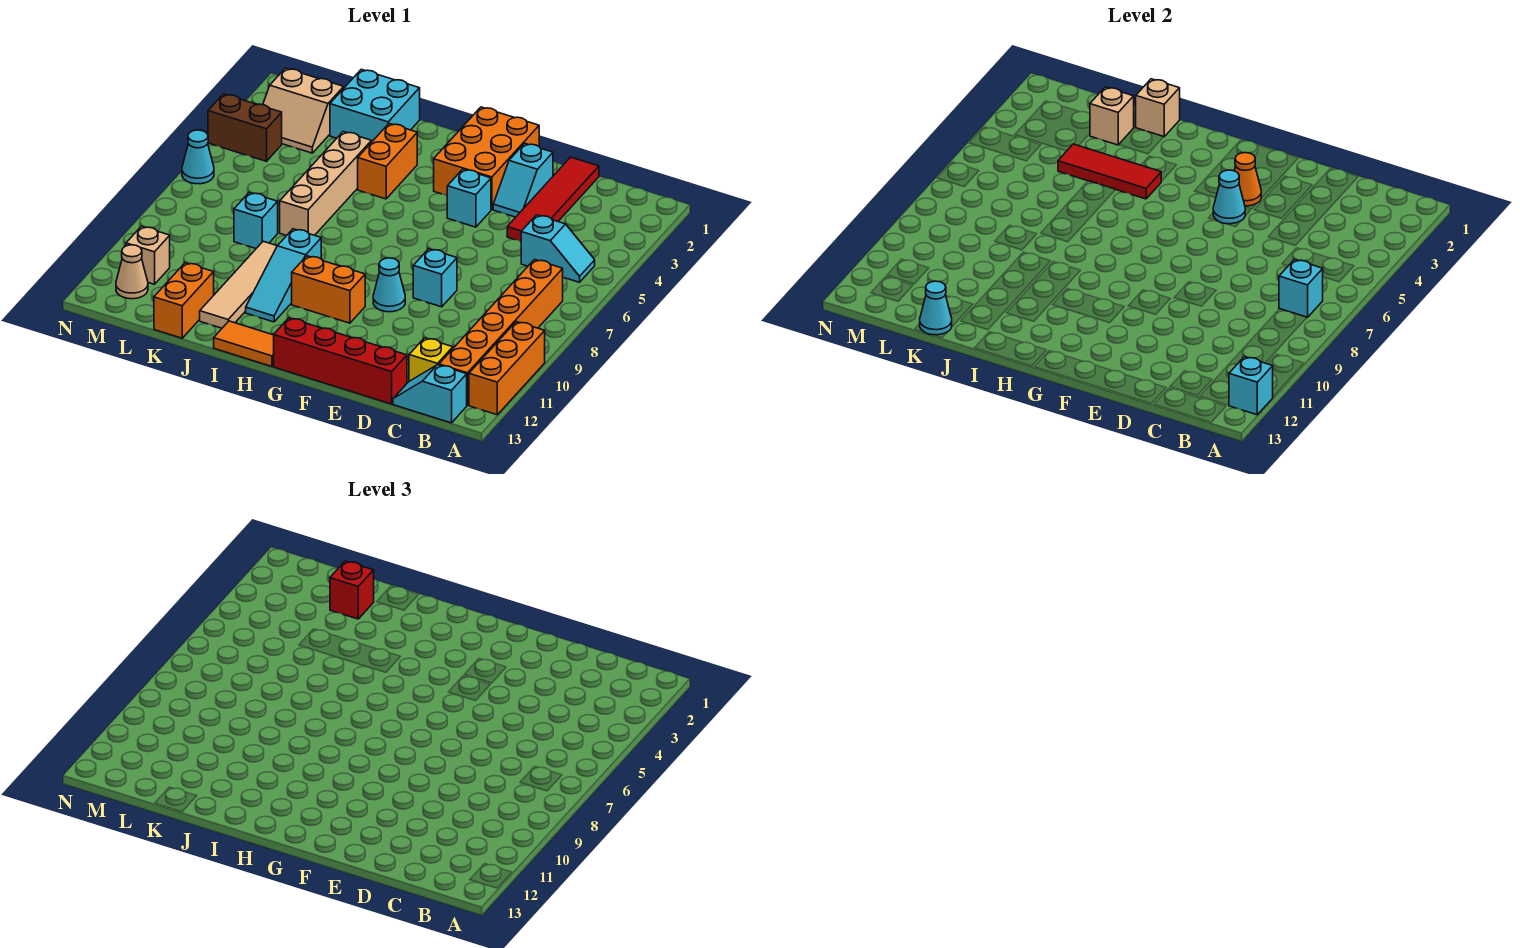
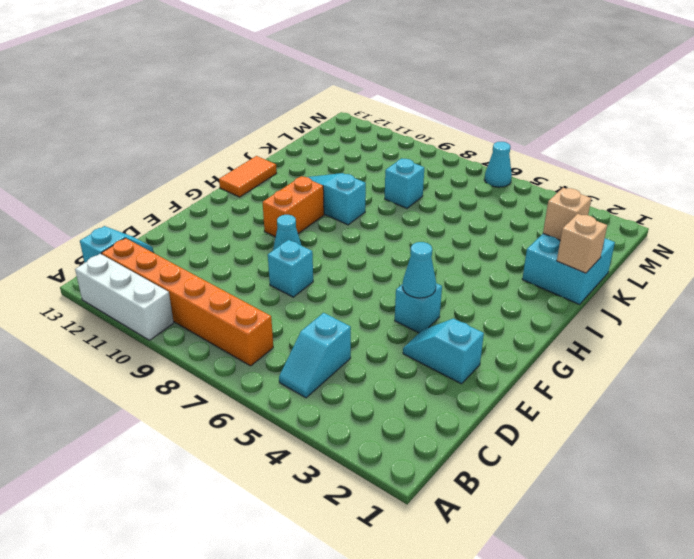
white 1x3 brick [75,254,174,340] -> orange 1x3 brick [469,322,545,415]
none -> yellow 1x1 brick [409,338,453,381]
none -> red 1x4 tile [507,157,599,241]
none -> red 1x4 brick [274,318,407,404]
none -> orange 2x3 brick [434,107,539,210]

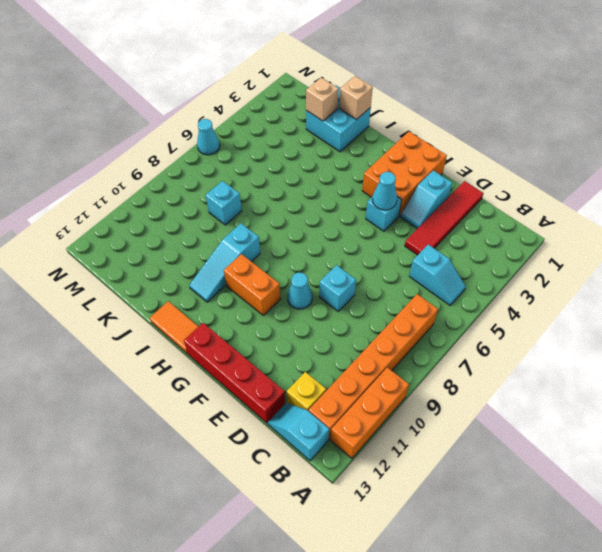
none -> orange 1x2 brick [358,123,417,199]
none -> tan 1x4 brick [280,132,372,236]
none -> tan 1x4 tile [200,241,277,328]
none -> orange 1x2 brick [154,263,214,338]

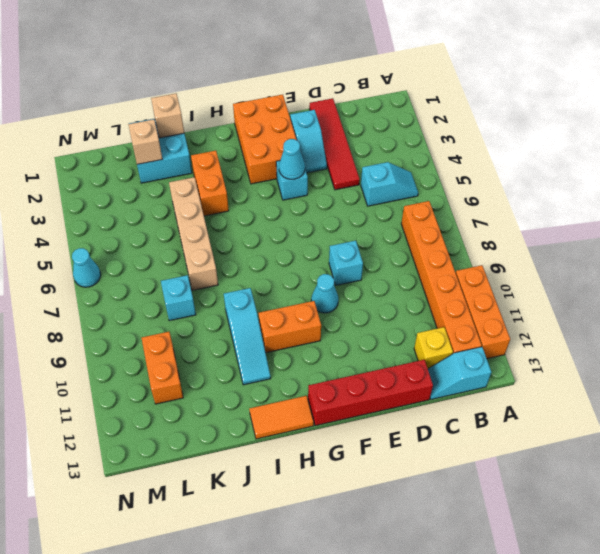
orange 1x2 brick [142,332,183,404] -> orange 1x2 brick moved to [154,263,214,338]
none -> tan 1x4 tile [200,241,277,328]
none -> tan 2x2 slope [263,68,344,153]
none -> brown 1x2 brick [208,94,282,161]
none -> tan 1x1 brick [126,226,170,284]

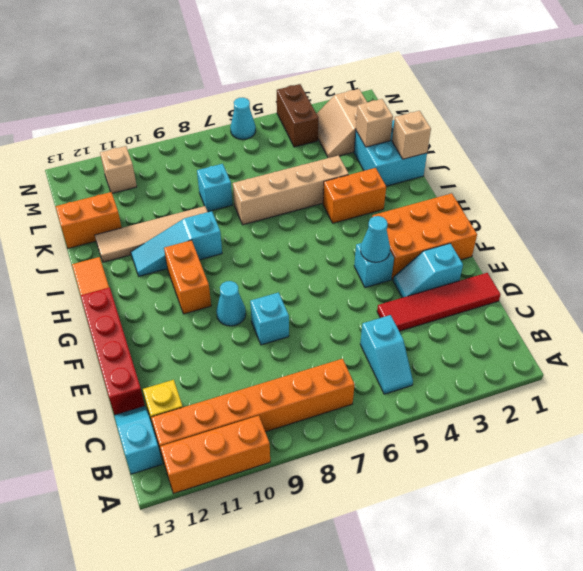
none -> tan 1x1 cone [116,245,148,299]
none -> cyan 1x1 brick [1229,357,1273,415]
none -> cyan 1x1 brick [1279,260,1323,318]
none -> orange 1x1 cone [1234,153,1261,206]

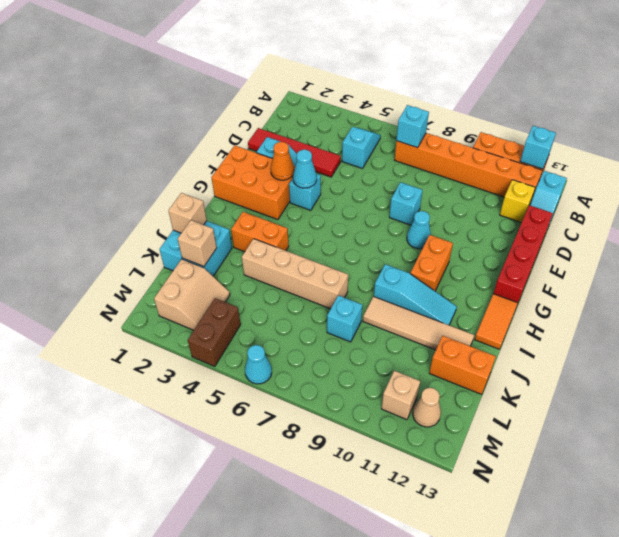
none -> red 1x3 tile [1058,144,1161,199]
none -> cyan 1x1 cone [920,281,952,335]
none -> red 1x1 brick [330,561,374,619]

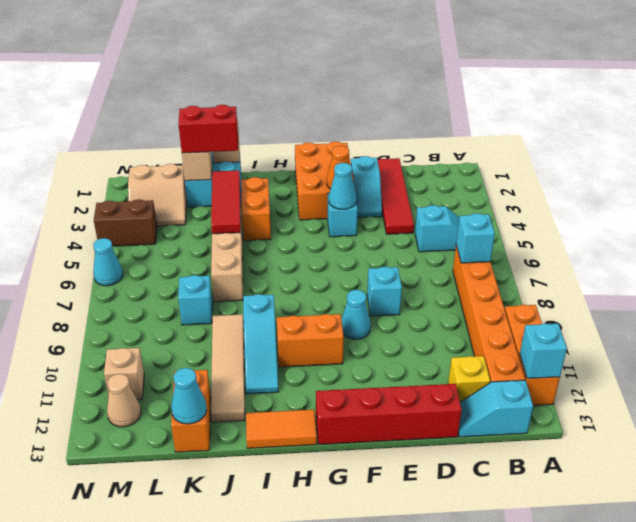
red 1x2 brick [178,105,238,153] -> red 1x1 brick [330,561,374,619]
red 1x3 tile [211,170,241,234] -> red 1x3 tile turned to [1058,144,1161,199]

